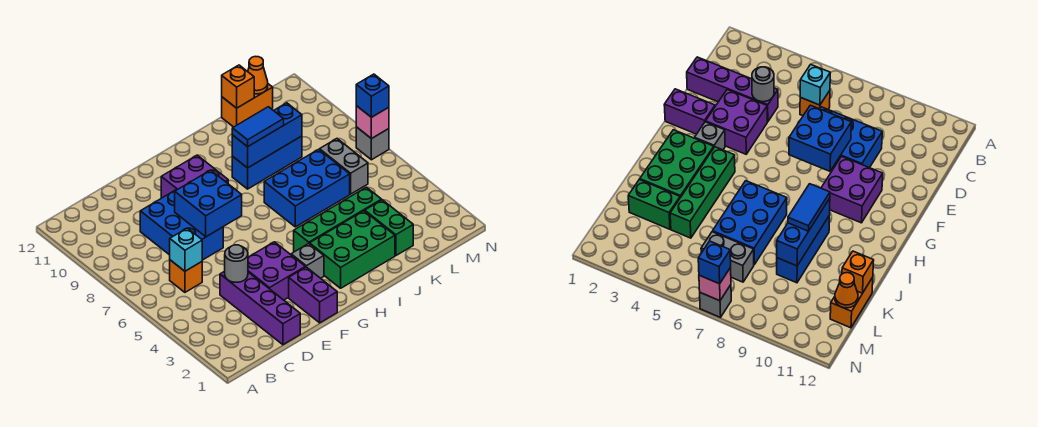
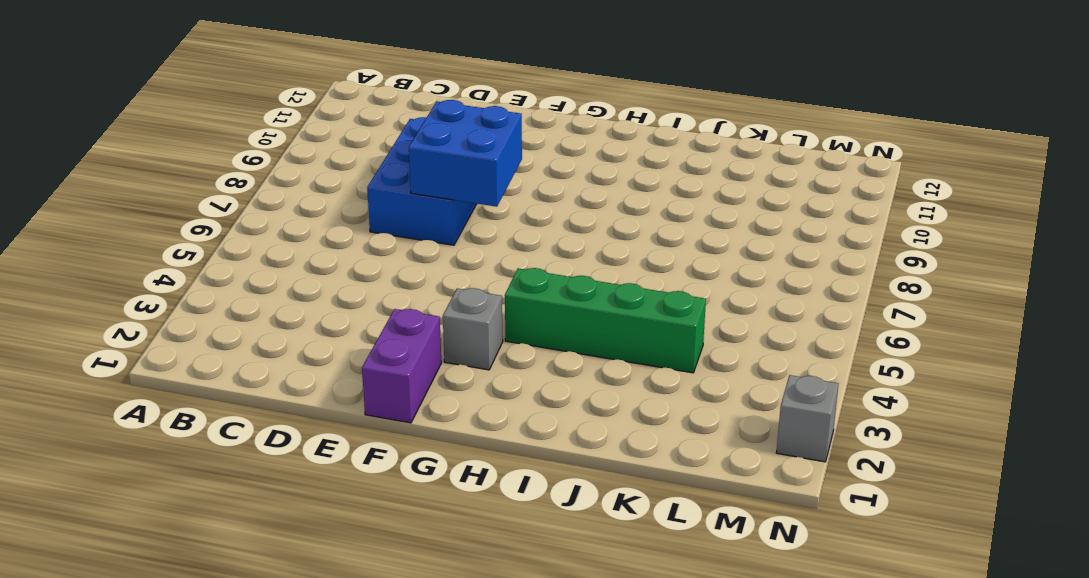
grey 1x1 brick [776,375,838,462] -> grey 1x1 brick moved to [356,127,389,160]
none -> orange 1x1 brick [170,260,202,292]
none -> purple 1x4 brick [220,271,300,345]
none -> purple 2x2 brick [248,242,305,300]

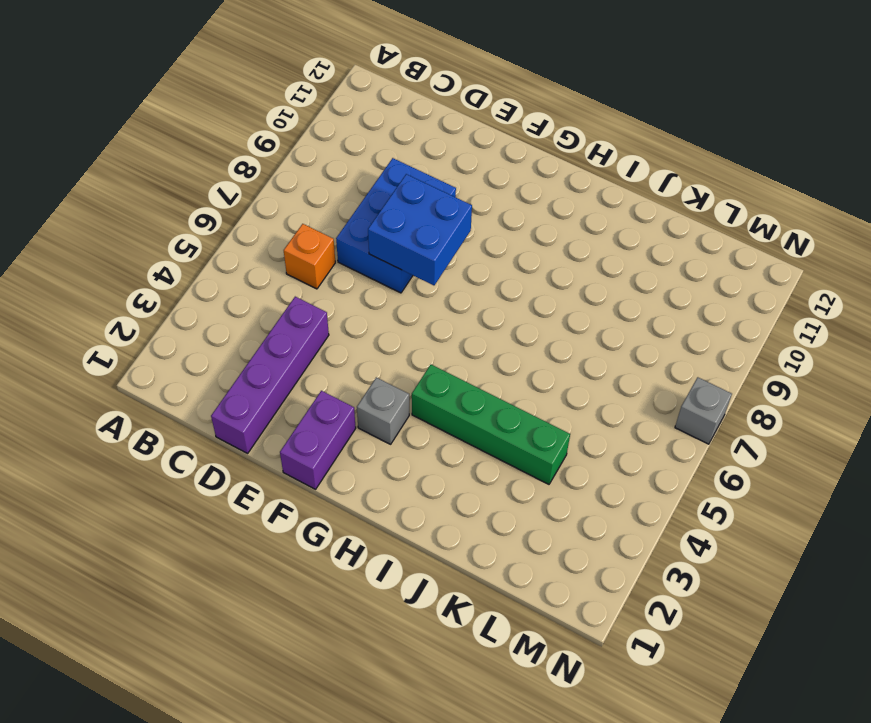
none -> purple 2x2 brick [248,242,305,300]
none -> purple 2x2 brick [161,155,228,198]
none -> green 2x3 brick [310,211,395,288]

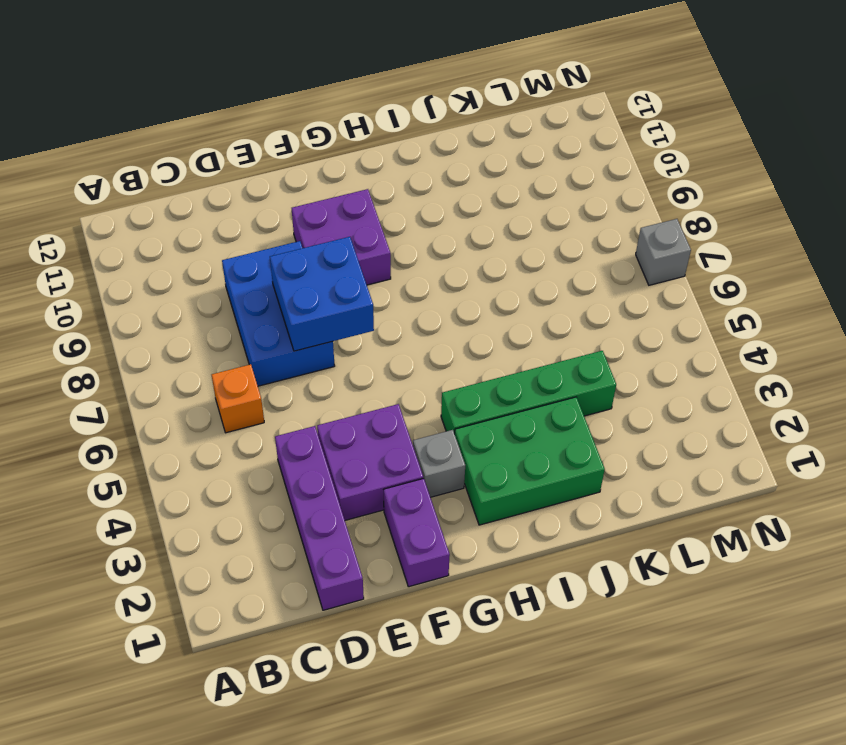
none -> blue 2x3 brick [264,149,350,227]
none -> blue 1x3 brick [232,136,302,189]
none -> green 1x2 brick [365,200,413,256]

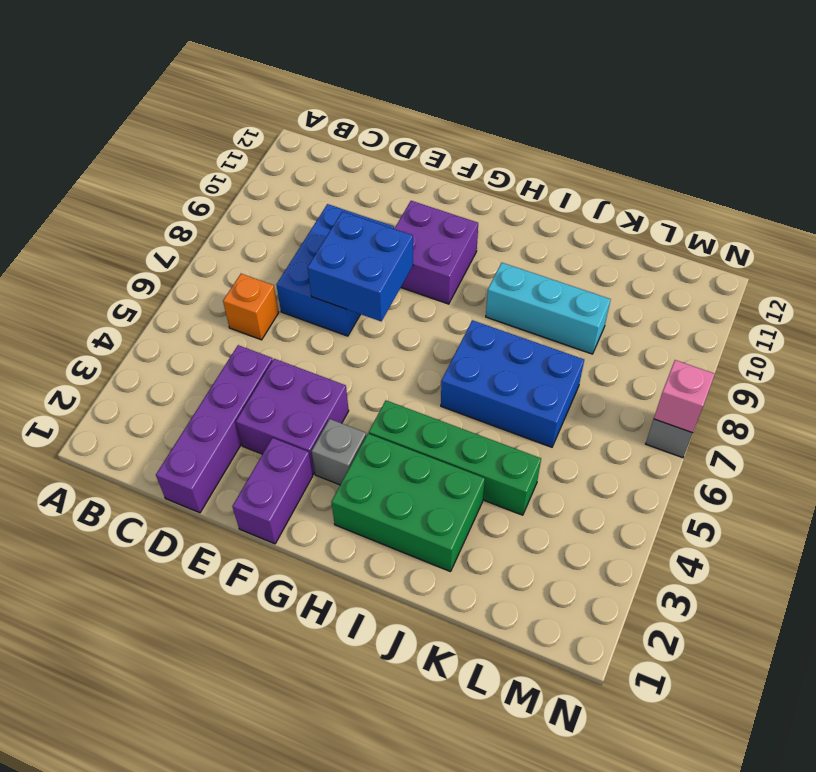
cyan 1x3 brick [486,263,611,354] -> blue 1x3 brick [232,136,302,189]
none -> green 1x2 brick [365,200,413,256]
none -> orange 1x2 brick [222,84,273,127]
none -> grey 1x2 brick [320,139,368,194]

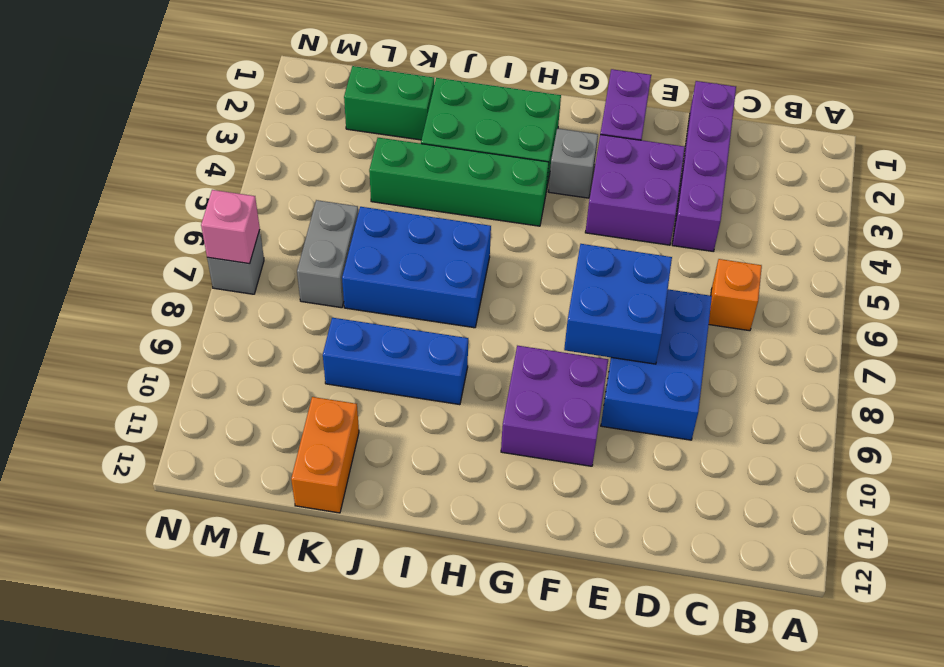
green 1x2 brick [344,66,434,140] -> green 1x2 brick turned to [365,200,413,256]
orange 1x2 brick [291,397,359,513] -> orange 1x2 brick turned to [222,84,273,127]
none -> cyan 1x1 brick [170,228,202,271]
none -> grey 1x1 round brick [225,245,248,282]
none -> blue 1x3 brick [232,103,302,168]

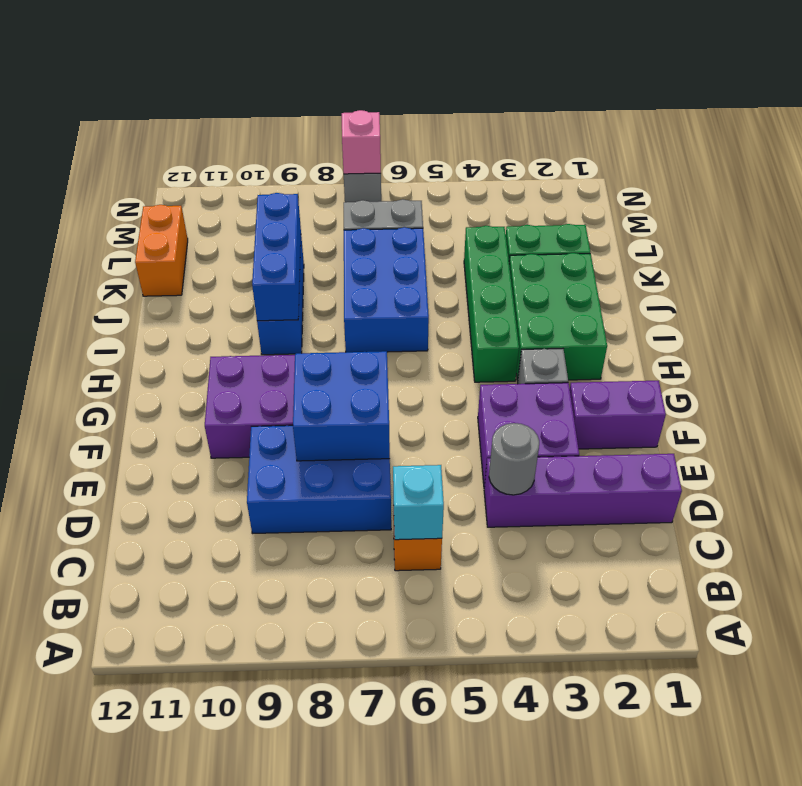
none -> orange 1x1 brick [222,65,254,108]
none -> orange 1x1 cone [248,57,268,94]
none -> blue 1x2 tile [232,107,284,147]

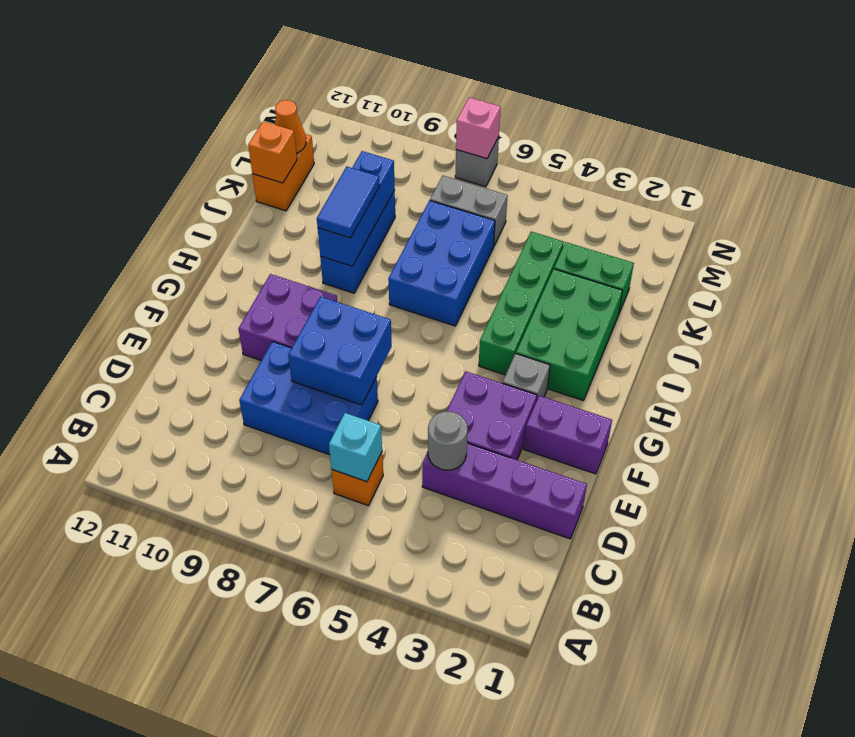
none -> blue 1x1 brick [356,74,389,117]

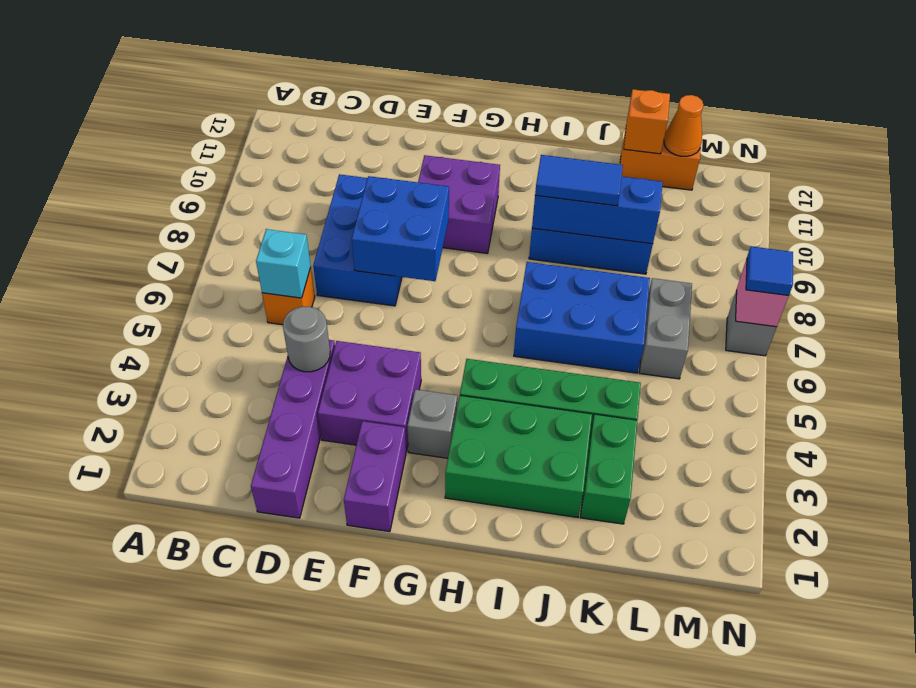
blue 1x1 tile [746,246,793,296] -> blue 1x1 brick [356,74,389,117]

